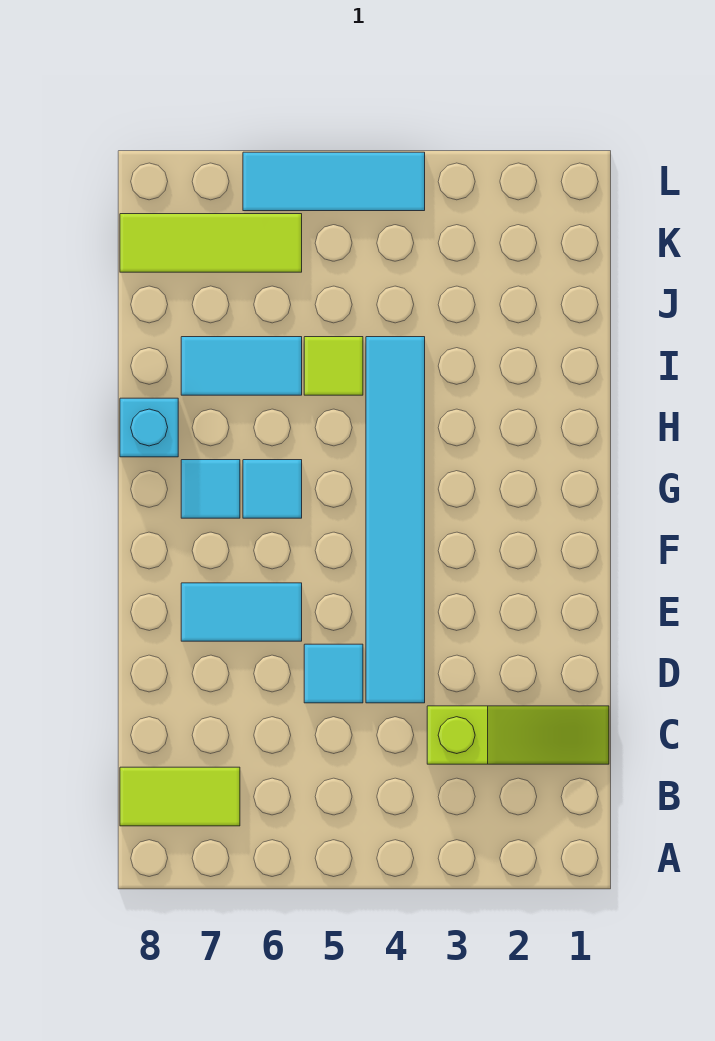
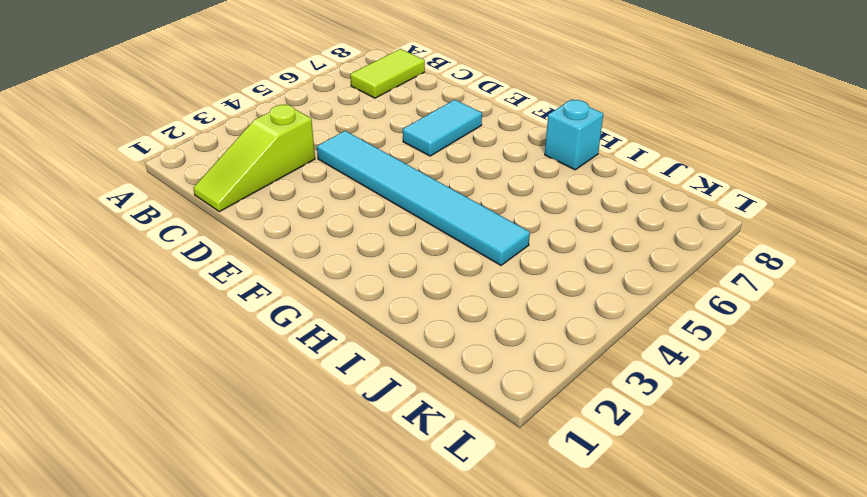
none -> cyan 1x1 tile [304,644,363,703]
none -> cyan 1x1 tile [243,460,302,518]
none -> cyan 1x1 tile [181,460,240,518]

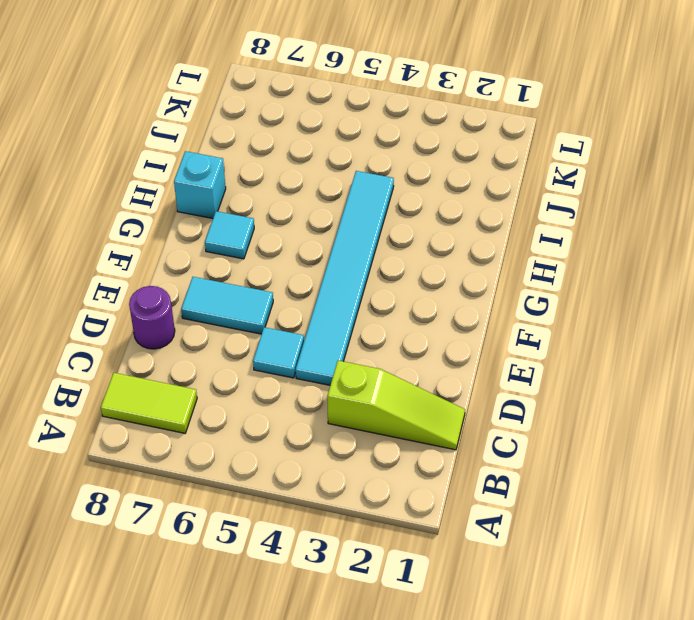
purple 1x1 round brick [129,286,175,349] -> none
none -> cyan 1x1 tile [243,460,302,518]
none -> lime 1x1 tile [304,337,363,395]
none -> cyan 1x2 tile [181,337,302,395]

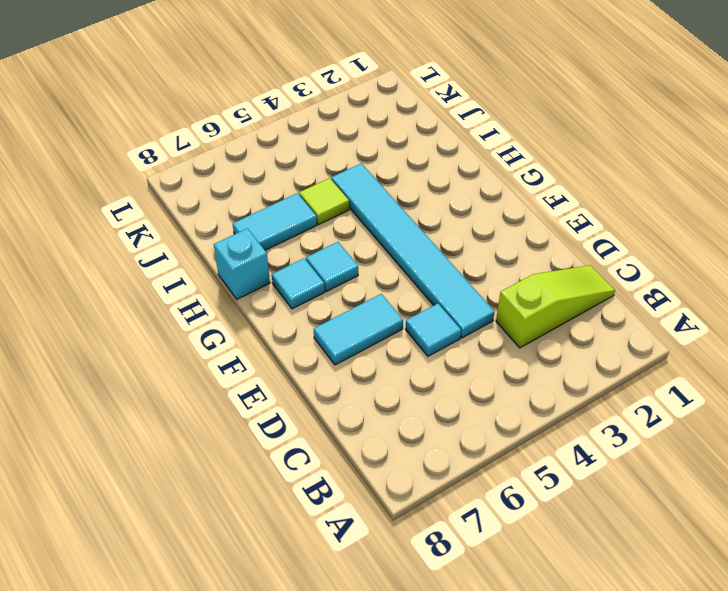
none -> lime 1x2 tile [120,767,240,826]
none -> lime 1x3 tile [120,214,302,272]
none -> cyan 1x3 tile [243,152,425,211]

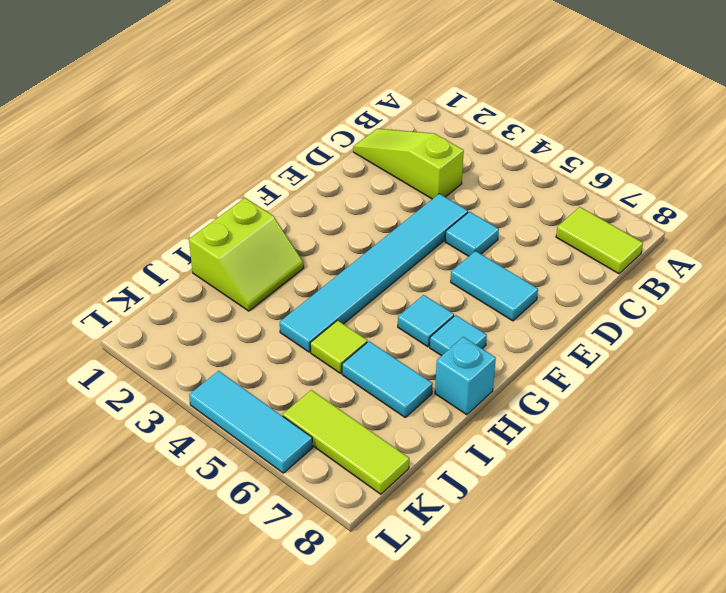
lime 2x2 slope [189,198,304,311] -> none

